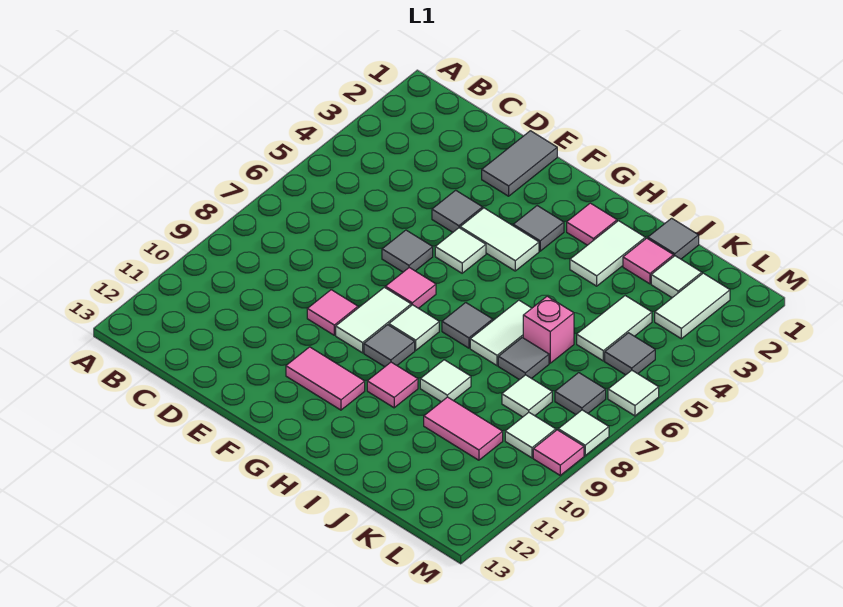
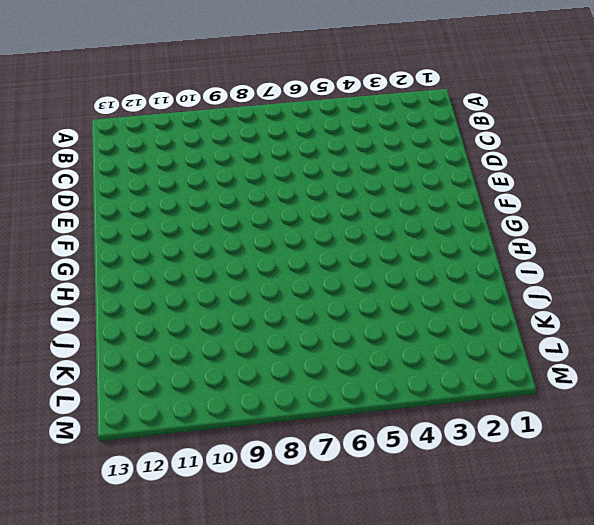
none -> grey 1x2 tile [482,131,557,196]
none -> grey 1x1 tile [432,190,483,232]
none -> grey 1x1 tile [382,230,433,272]
none -> pink 1x1 tile [307,290,358,335]

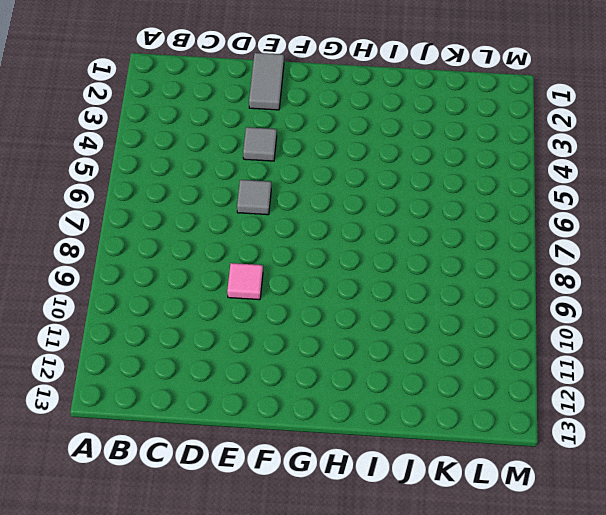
none -> white 1x2 tile [460,208,539,271]
none -> white 1x1 tile [435,228,486,273]
none -> pink 1x1 tile [385,268,436,308]
none -> white 1x2 tile [336,287,411,353]

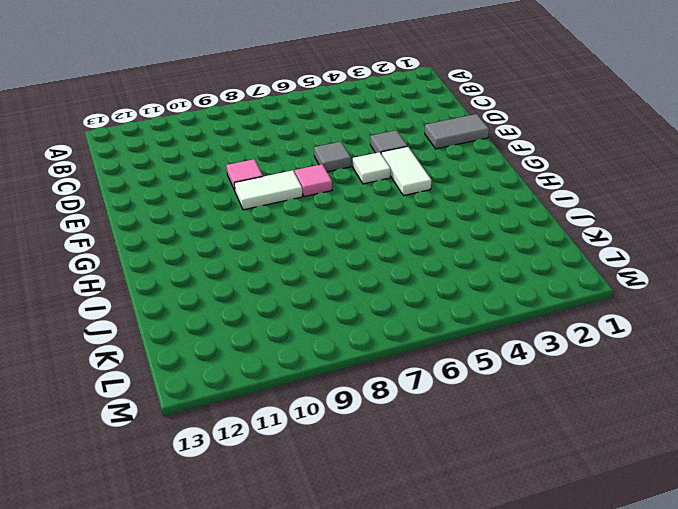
none -> pink 1x2 tile [286,347,365,410]
none -> grey 1x1 tile [513,206,564,251]
none -> white 1x1 tile [389,305,439,350]
none -> grey 1x1 tile [364,325,415,367]

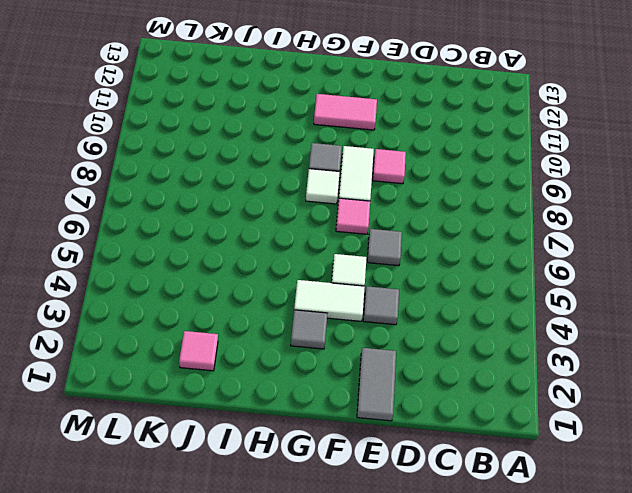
none -> pink 1x1 tile [567,203,617,245]
none -> grey 1x1 tile [442,303,493,348]
none -> pink 1x1 tile [367,362,418,408]
none -> white 1x2 tile [570,221,645,286]

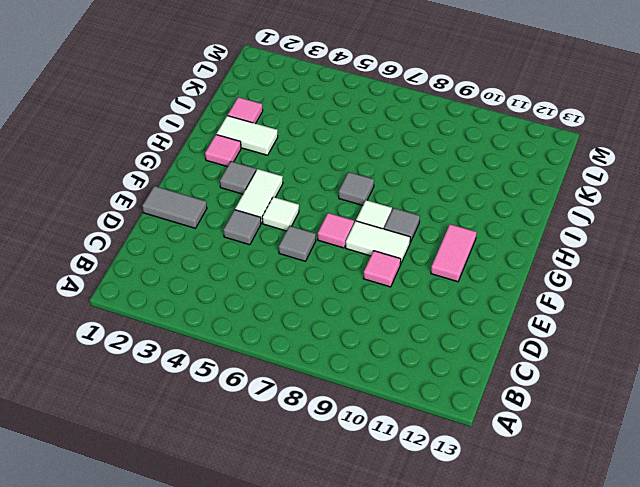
none -> pink 1x1 tile [367,362,418,408]
none -> white 1x2 tile [470,300,532,366]
none -> white 1x1 tile [420,360,471,402]
none -> grey 1x1 tile [648,218,699,259]

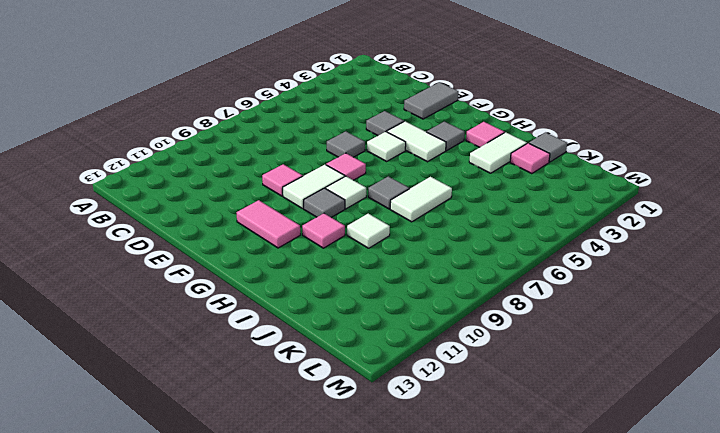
none -> pink 1x1 brick [523,296,574,363]
none -> grey 1x1 tile [498,338,549,380]
none -> pink 1x2 tile [424,397,503,460]
none -> white 1x1 tile [651,256,702,298]

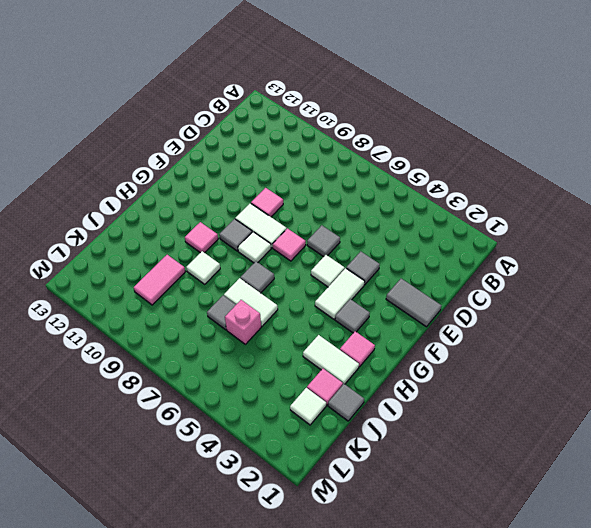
none -> pink 1x2 tile [286,347,365,410]
none -> white 1x2 tile [577,296,652,361]
none -> white 1x1 tile [502,375,552,417]
none -> white 1x2 tile [655,273,730,339]

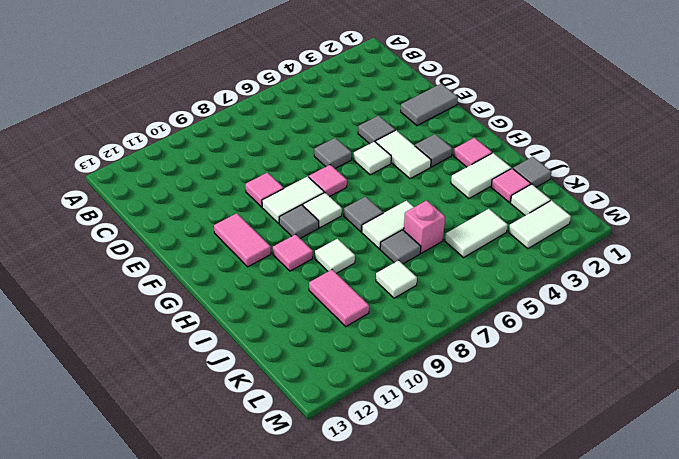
none -> grey 1x1 tile [605,333,655,375]
none -> grey 1x1 tile [555,373,606,414]
none -> white 1x1 tile [505,413,556,458]
none -> white 1x1 tile [608,370,659,416]

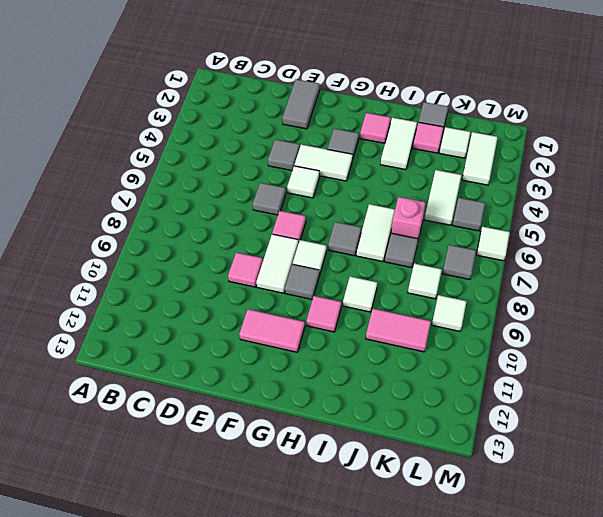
none -> white 1x1 tile [558,410,609,455]
none -> pink 1x1 tile [533,430,584,475]

